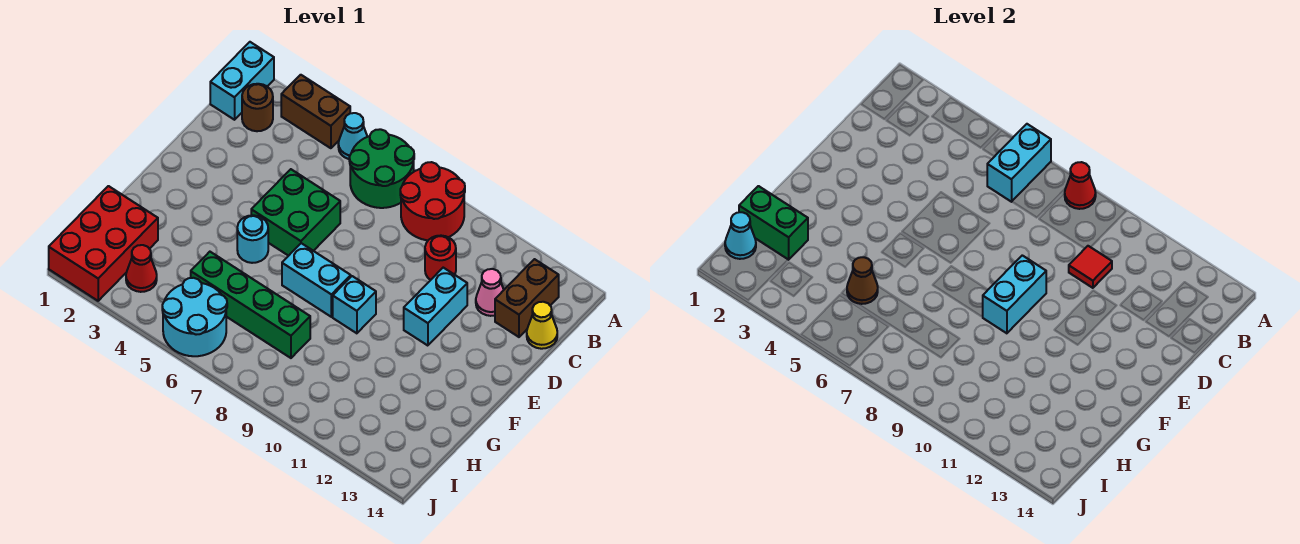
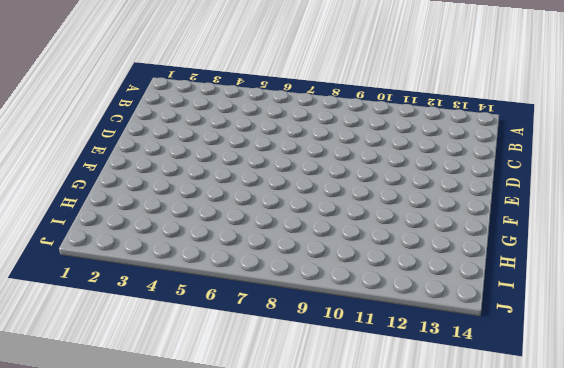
none -> cyan 1x2 brick [210,42,274,120]
none -> brown 1x2 brick [281,75,350,148]
none -> cyan 1x1 cone [338,113,367,159]

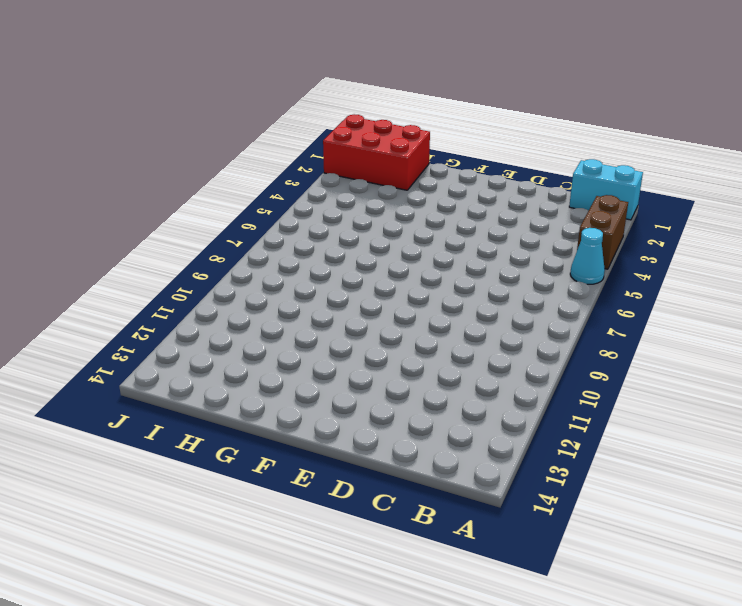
none -> green 2x2 round brick [349,129,414,208]
none -> red 2x2 round brick [400,162,465,240]
none -> brown 1x1 round brick [242,84,273,131]

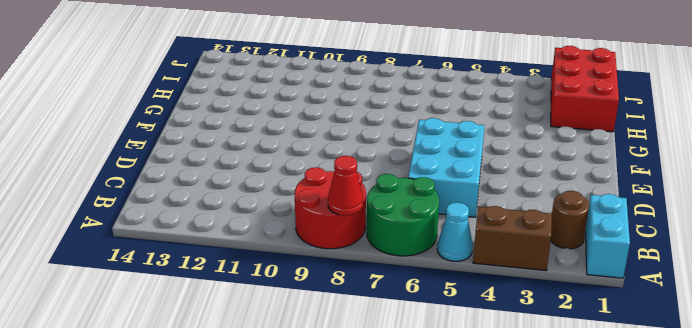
cyan 2x3 brick [408,118,484,217] -> green 2x2 brick [251,169,340,256]
none -> brown 1x2 brick [495,259,559,337]
none -> red 1x1 round brick [425,236,456,280]
none -> pink 1x1 cone [476,269,504,316]

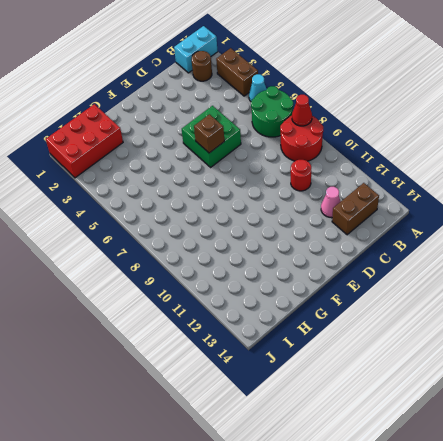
brown 1x1 brick [194,114,224,153] -> none
none -> yellow 1x1 cone [527,302,557,349]
none -> cyan 1x2 brick [404,268,467,346]
none -> cyan 1x1 round brick [237,215,268,263]

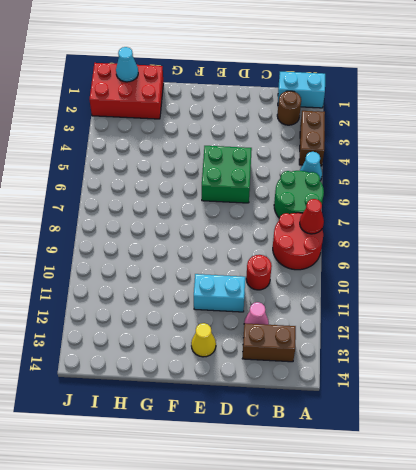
yellow 1x1 cone [191,323,216,357] -> yellow 1x1 cone moved to [527,302,557,349]
none -> cyan 1x1 round brick [237,215,268,263]
none -> cyan 1x2 brick [282,243,351,317]
none -> cyan 1x1 brick [333,276,376,333]

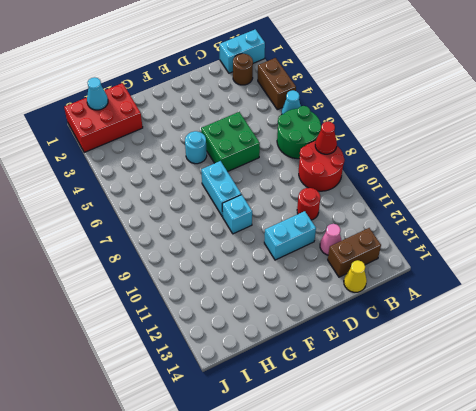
none -> green 1x4 brick [191,252,310,358]
none -> red 1x1 cone [126,245,157,292]
none -> cyan 2x2 round brick [162,278,227,356]

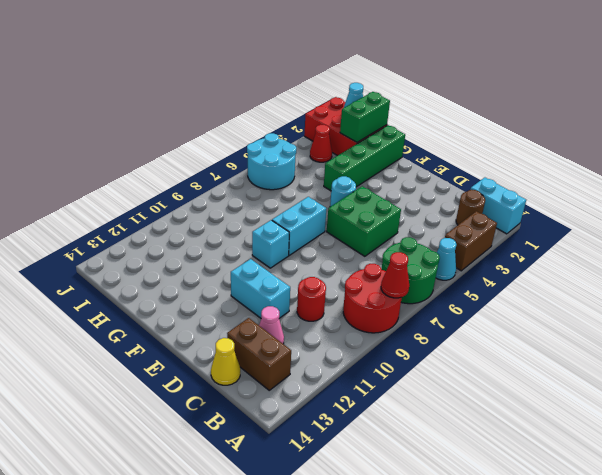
green 1x4 brick [324,125,405,191] -> green 1x4 brick moved to [191,252,310,358]
none -> cyan 1x2 brick [987,124,1051,202]
none -> red 1x1 tile [1069,246,1112,288]
none -> cyan 1x2 brick [983,255,1046,333]

